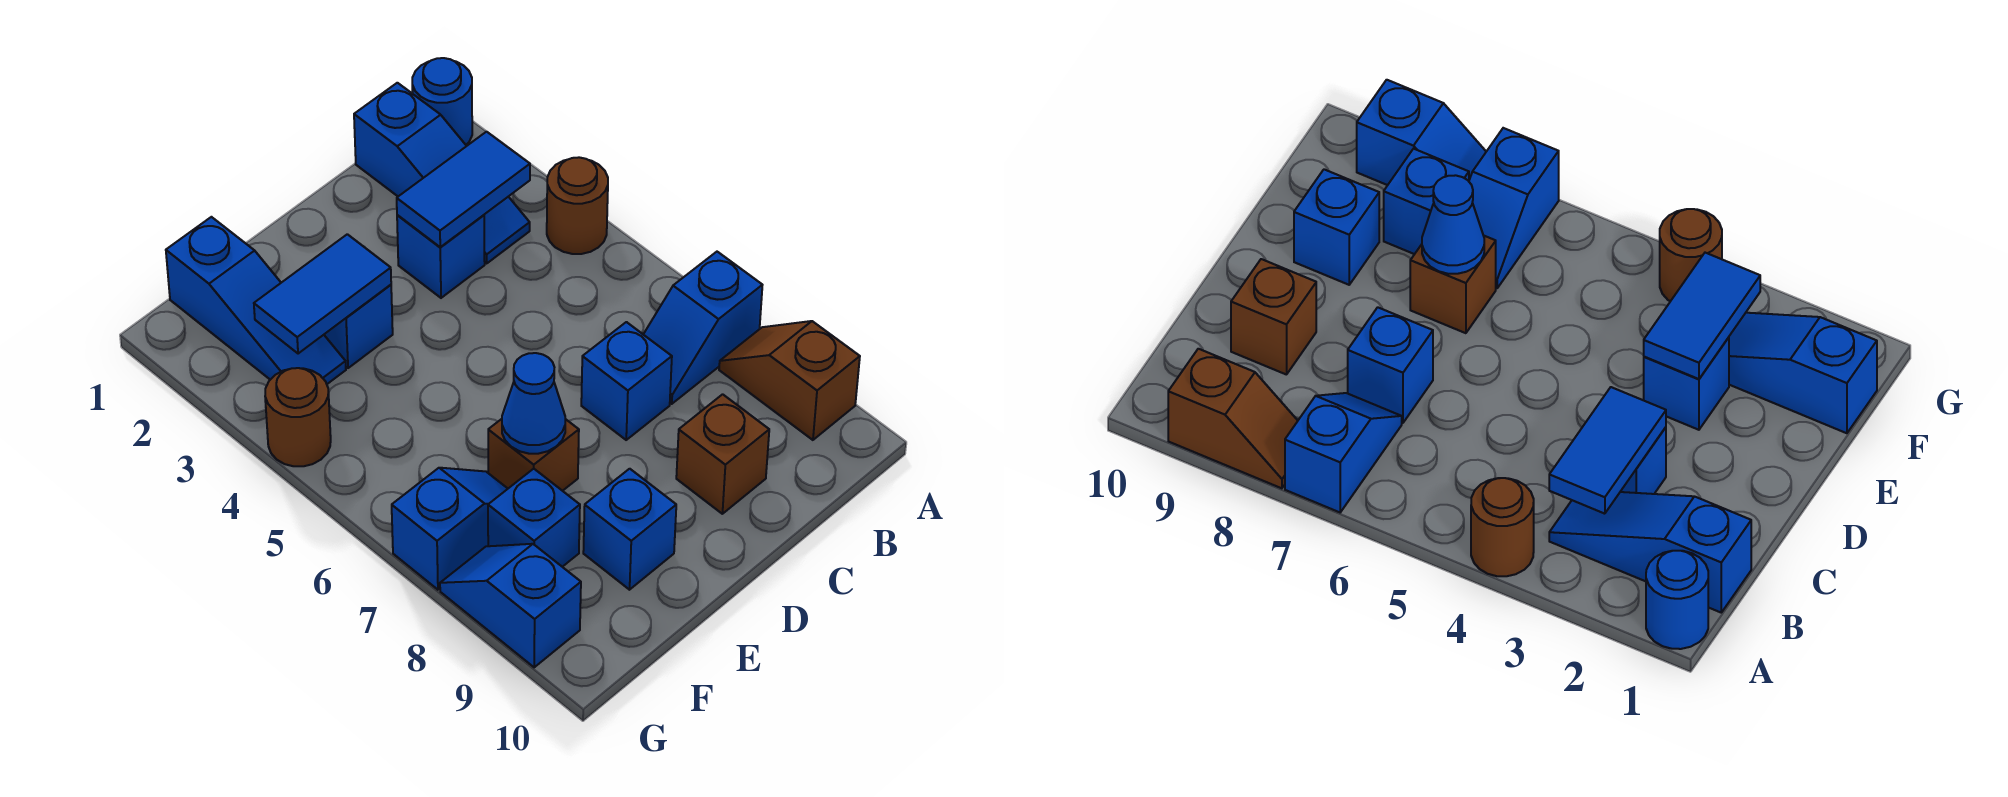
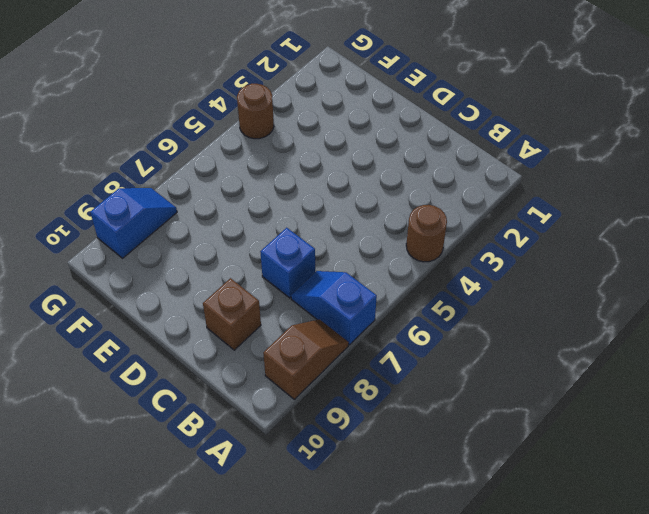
none -> blue 1x1 round brick [412,58,472,145]
none -> blue 1x3 slope [354,83,530,263]
none -> blue 1x1 brick [397,215,485,298]

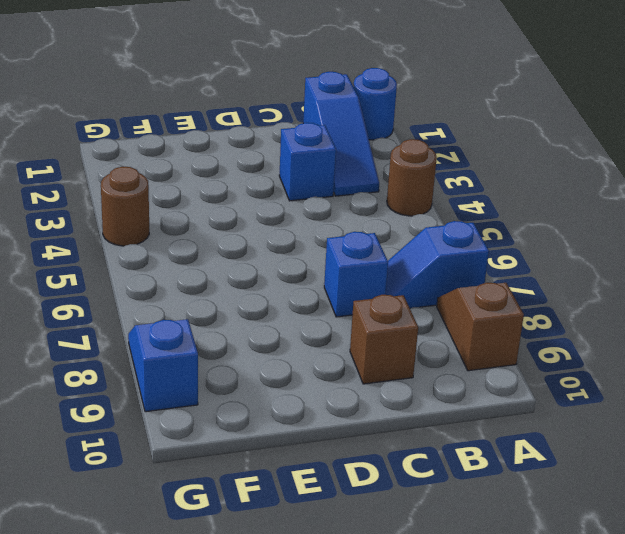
none -> blue 1x1 brick [324,285,393,368]
none -> brown 1x1 brick [488,419,579,491]
none -> blue 1x1 brick [583,469,676,590]

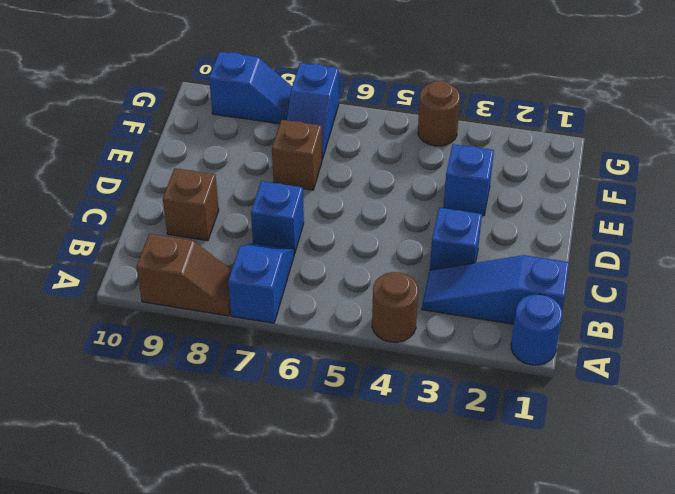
none -> blue 1x1 brick [583,469,676,590]
none -> blue 1x3 slope [166,217,346,384]
none -> blue 1x1 brick [488,469,580,567]

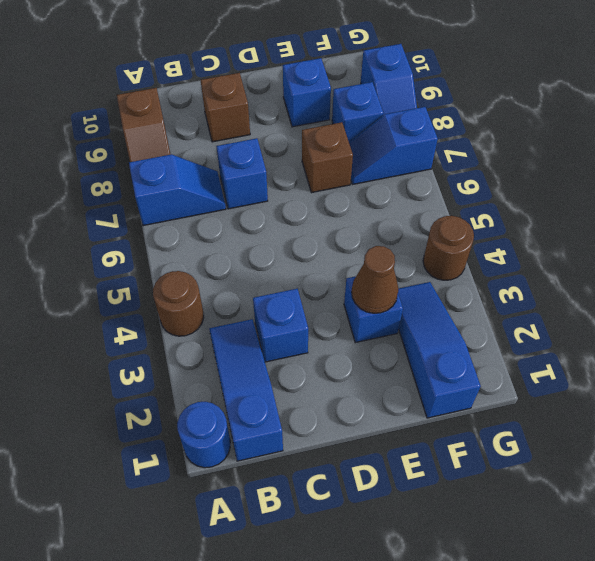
brown 1x1 cone [352,246,398,313] -> blue 1x2 tile [254,234,391,354]
none -> blue 1x2 tile [397,132,530,247]
none -> blue 1x1 cone [502,353,565,454]

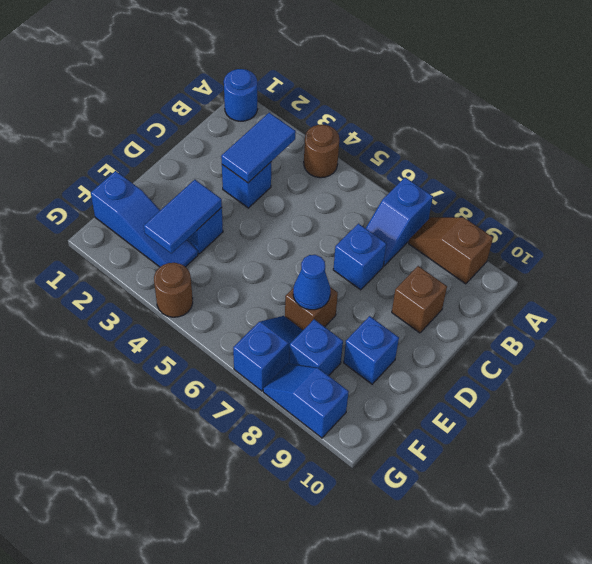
none -> blue 1x3 slope [354,83,530,263]

